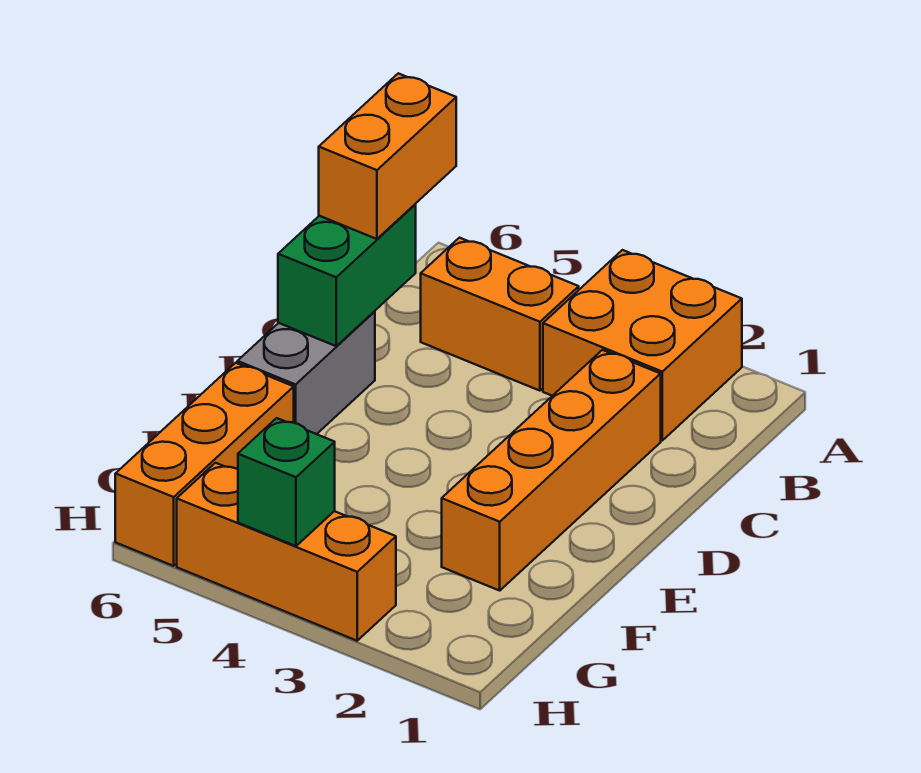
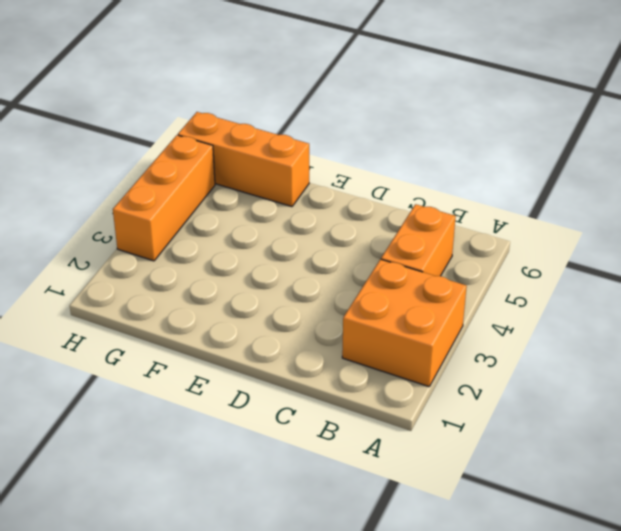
none -> orange 1x4 brick [442,350,661,591]
none -> grey 1x2 brick [237,311,375,434]

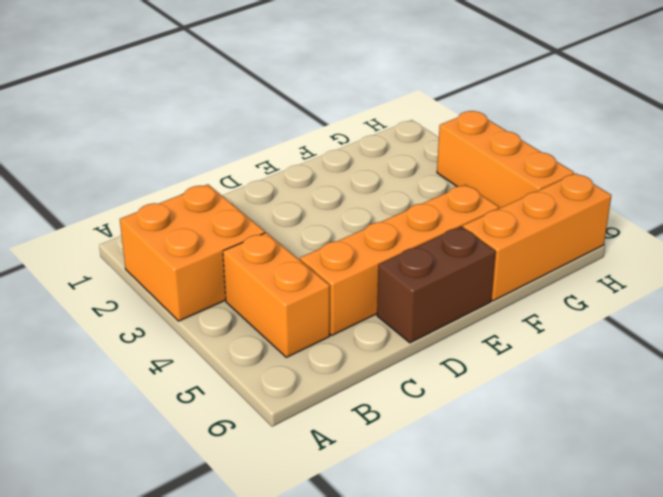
orange 1x4 brick [300,185,499,335] -> orange 1x4 brick moved to [442,350,661,591]
brown 1x2 brick [377,227,496,343] -> grey 1x2 brick [237,311,375,434]
none -> green 1x2 brick [278,204,416,346]
none -> green 1x1 brick [238,418,335,546]

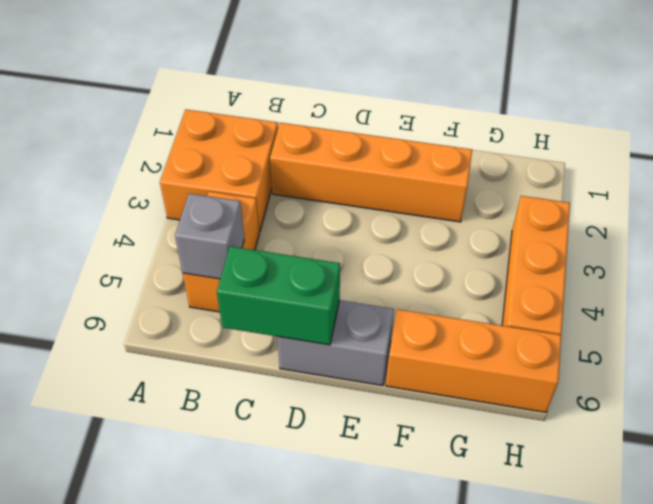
grey 1x1 brick [175,193,244,279] -> none
none -> green 1x1 brick [238,418,335,546]
none -> orange 1x2 brick [319,73,456,239]

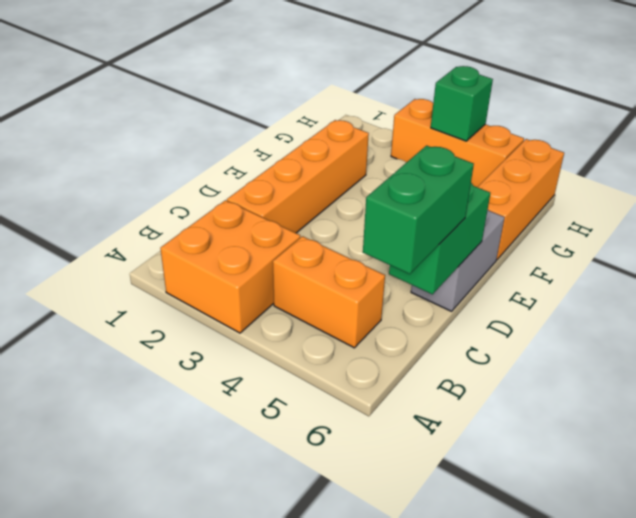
green 1x2 brick [363,146,474,274] -> orange 1x2 brick [319,73,456,239]

